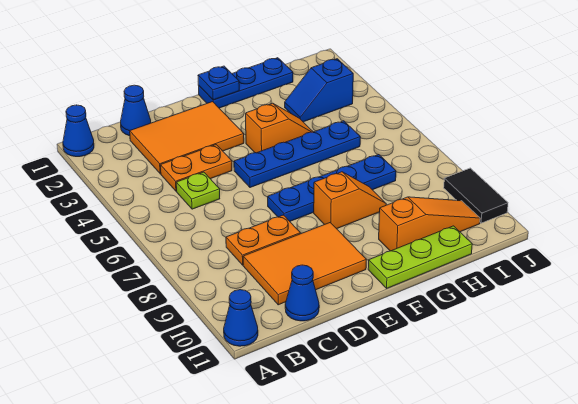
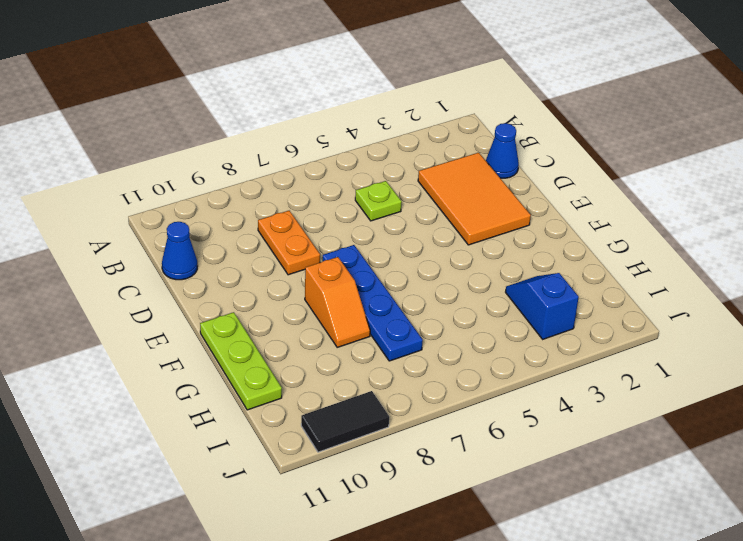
none -> blue 1x1 cone [63,105,94,157]
none -> blue 1x1 cone [224,290,258,346]
none -> orange 1x2 plate [160,145,232,191]

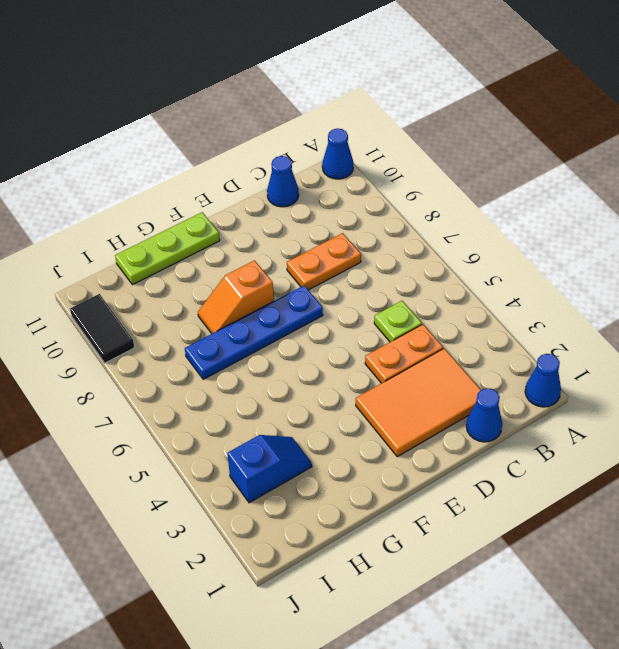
none -> orange 2x3 tile [243,223,366,305]
none -> blue 1x4 plate [234,121,360,188]
none -> blue 1x3 plate [199,58,293,108]

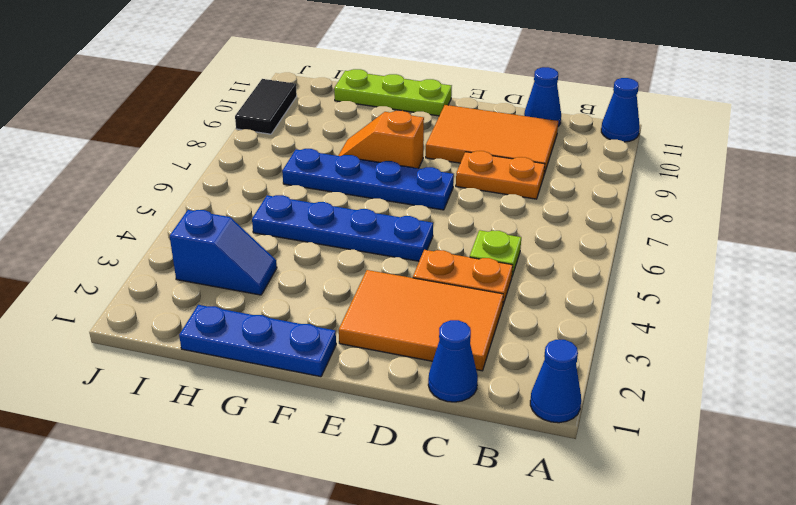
none -> orange 1x2 slope [246,103,313,153]
none -> orange 1x3 slope [379,197,480,251]
none -> blue 1x1 plate [198,66,239,100]

